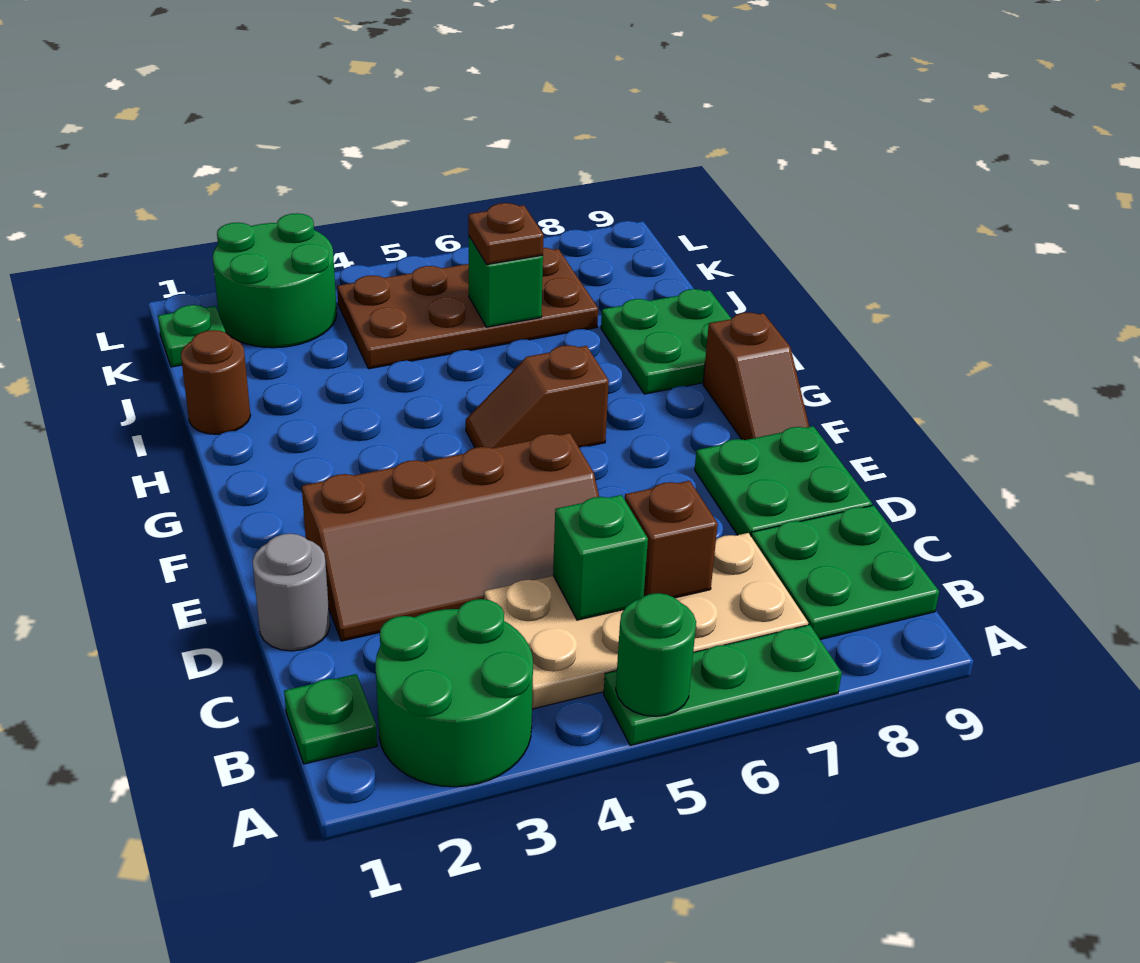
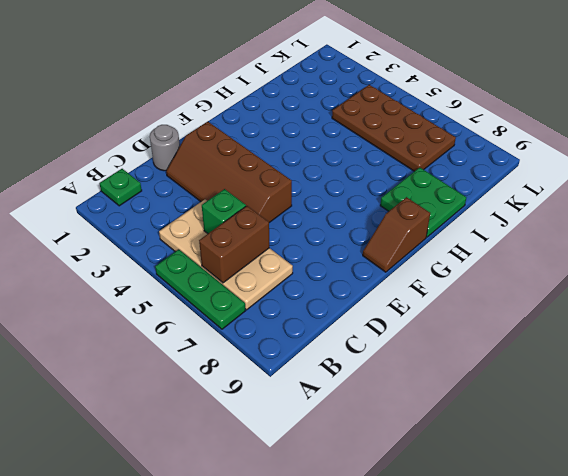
brown 1x2 brick [199,206,269,283] -> brown 1x1 brick [625,481,718,598]
none -> green 2x2 round brick [375,599,533,787]
none -> green 2x2 plate [751,505,939,640]
none -> green 2x2 plate [695,426,872,536]

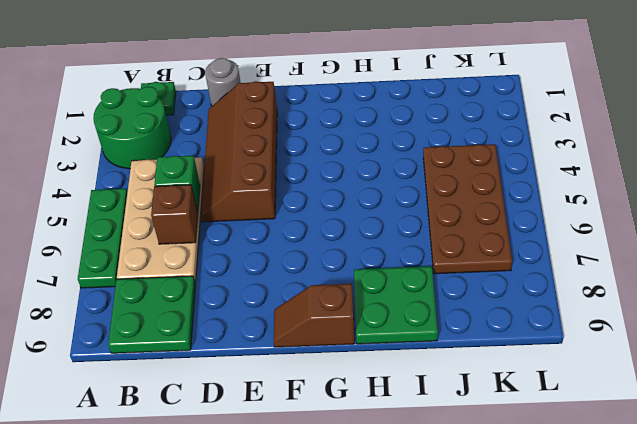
none -> green 2x2 plate [695,426,872,536]
none -> brown 1x2 slope [466,345,609,448]
none -> brown 1x1 round brick [181,330,251,434]

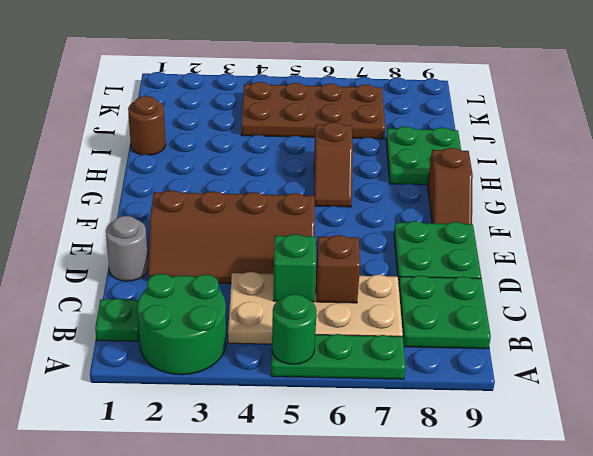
brown 1x2 slope [314,122,353,207] -> brown 1x2 slope turned to [466,345,609,448]
none -> green 1x1 plate [158,305,226,367]
none -> green 2x2 round brick [213,213,337,348]
none -> green 1x1 brick [468,236,543,327]

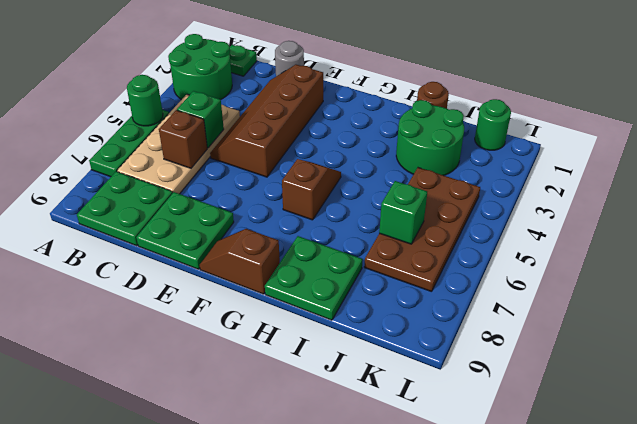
green 2x2 round brick [396,100,464,175] -> green 2x2 round brick moved to [213,213,337,348]
green 1x1 round brick [475,99,511,150] -> green 1x1 plate [158,305,226,367]
none -> brown 1x1 plate [468,203,544,264]

